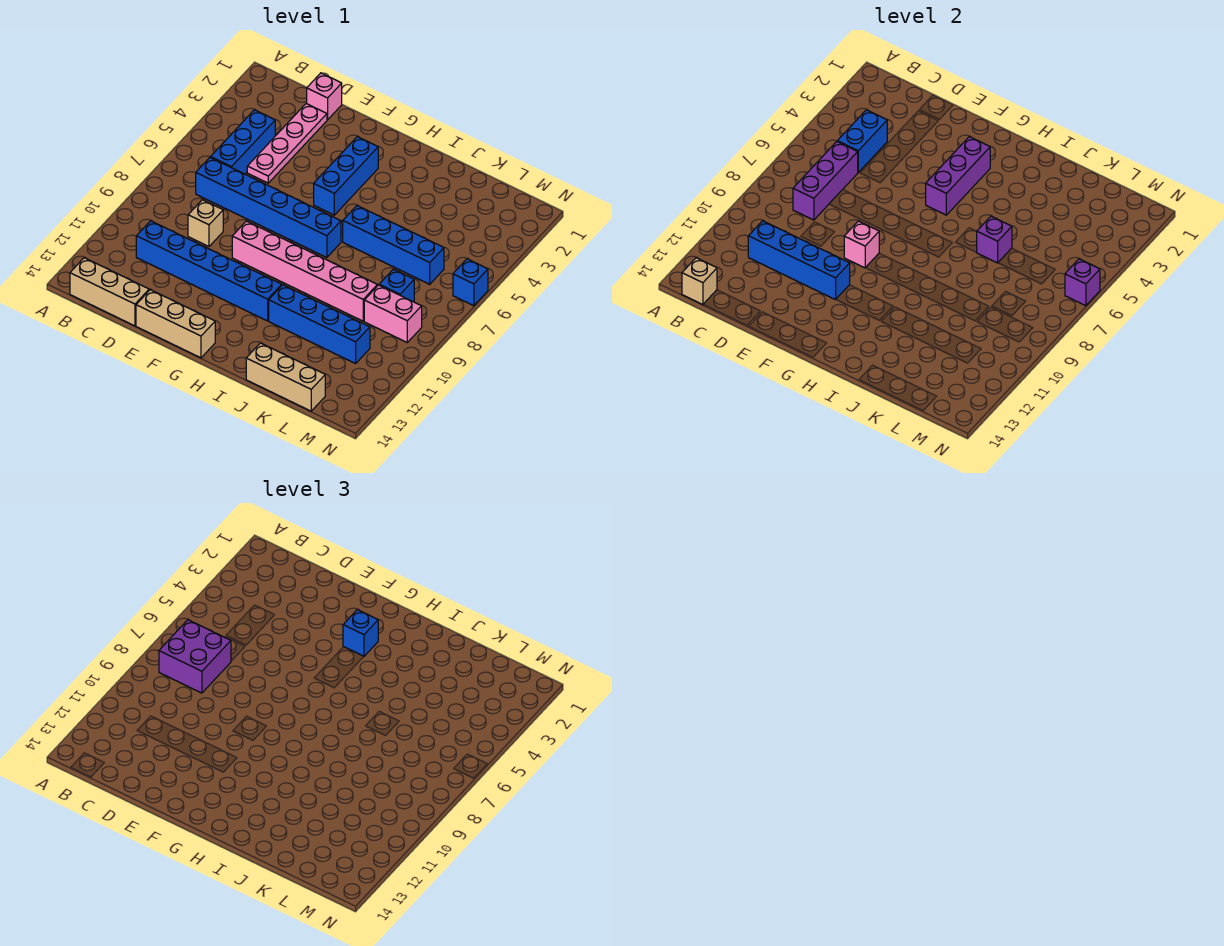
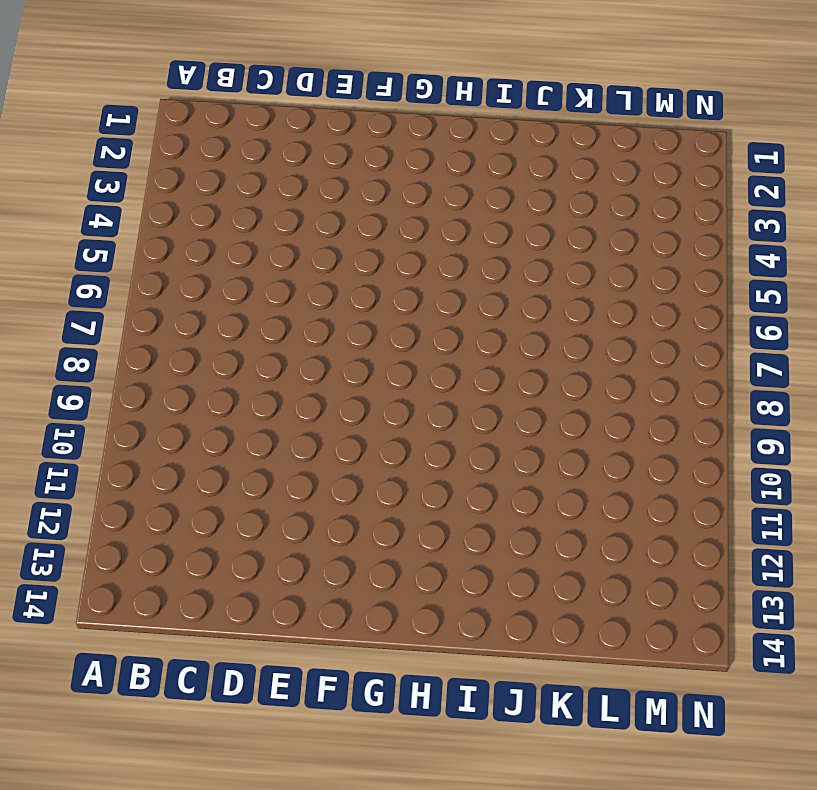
none -> tan 1x3 brick [70,258,149,326]
none -> blue 1x3 brick [211,110,275,174]
none -> blue 1x6 brick [196,157,341,258]

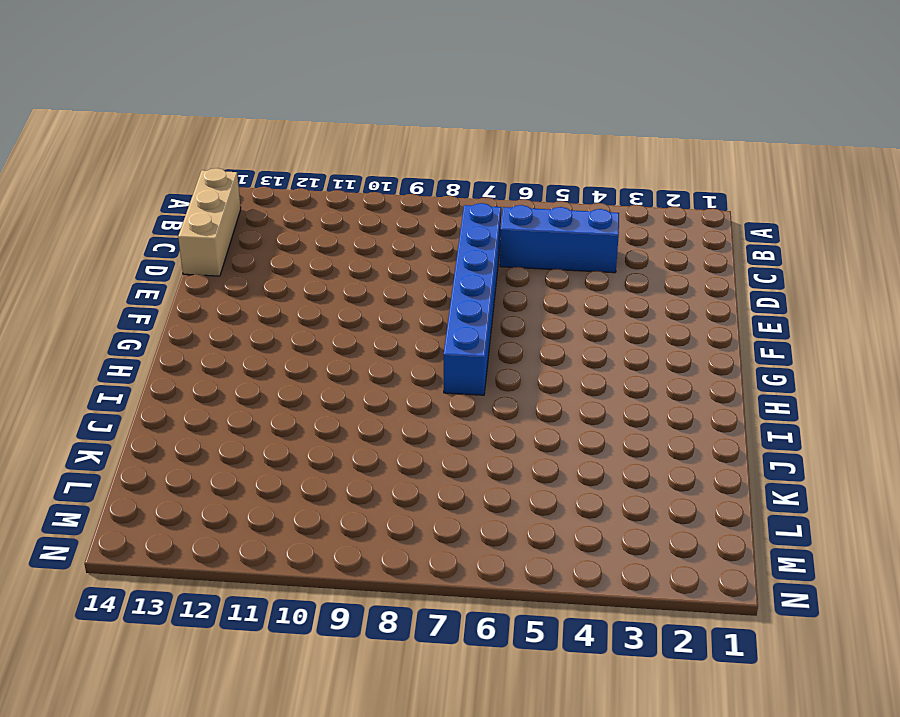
none -> blue 1x6 brick [136,221,282,321]
none -> pink 1x1 brick [307,73,342,120]
none -> pink 1x4 plate [247,104,327,183]

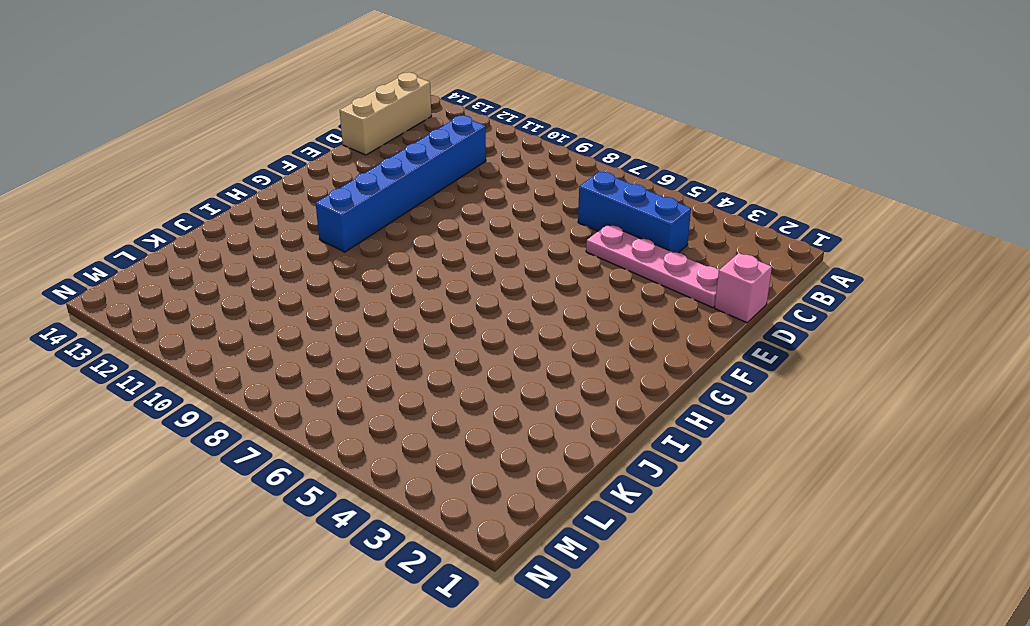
none -> blue 1x6 brick [196,157,341,258]
none -> tan 1x1 brick [188,200,223,246]
none -> tan 1x3 brick [136,290,215,358]

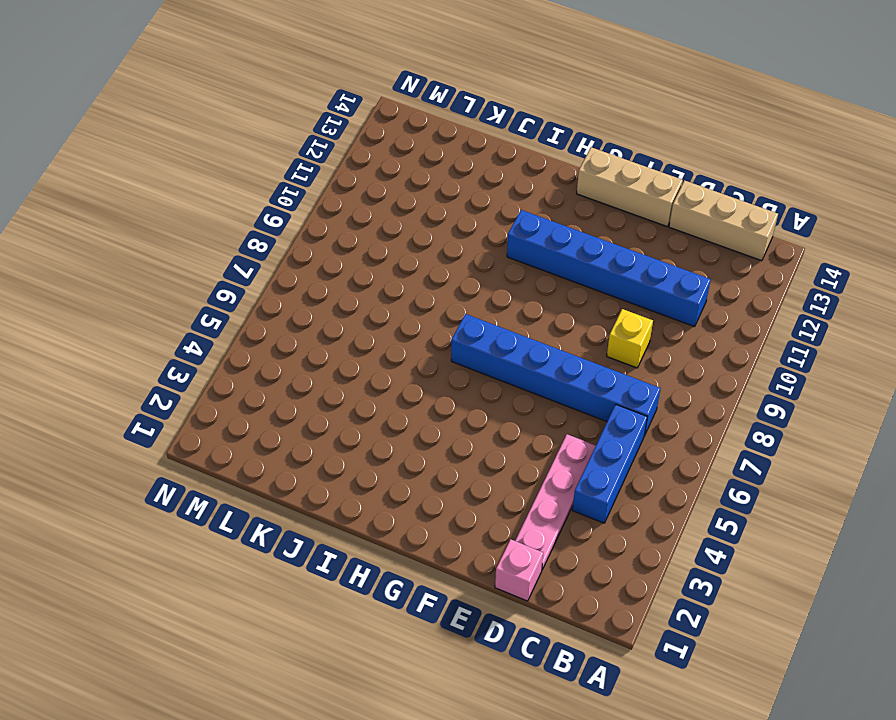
yellow 1x1 brick [607,309,653,368] -> tan 1x1 brick [188,200,223,246]
none -> pink 1x6 brick [232,221,377,321]
none -> blue 1x3 brick [314,137,378,215]
none -> blue 1x4 brick [343,206,444,284]

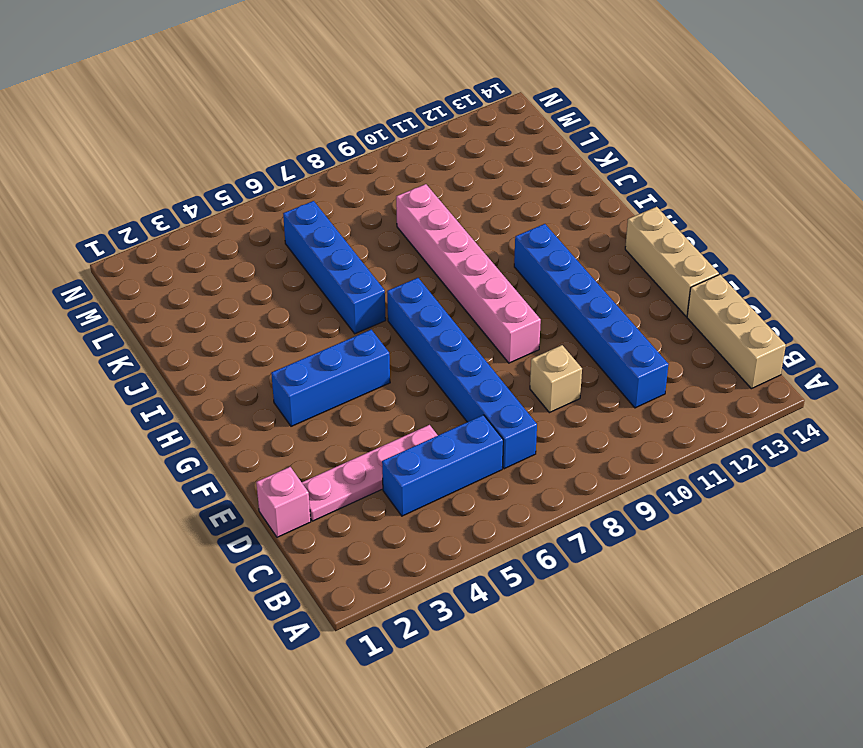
none -> blue 1x4 brick [269,285,370,364]
none -> tan 1x3 brick [246,343,325,411]
none -> blue 1x1 brick [379,269,414,302]

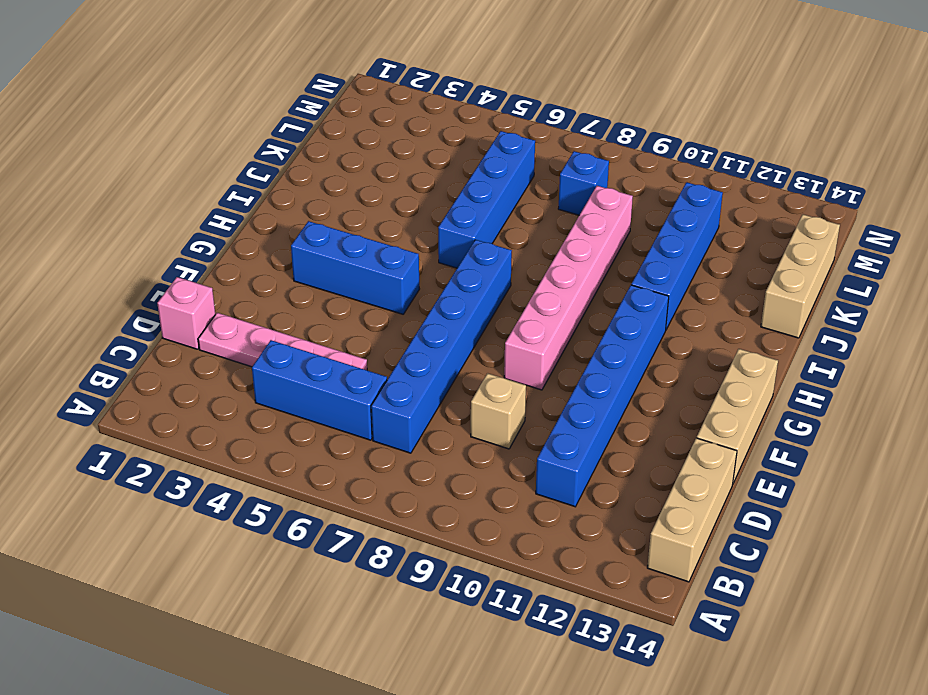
none -> pink 1x2 brick [364,285,422,342]
none -> blue 1x1 brick [453,259,488,306]
none -> tan 1x1 brick [682,258,717,305]

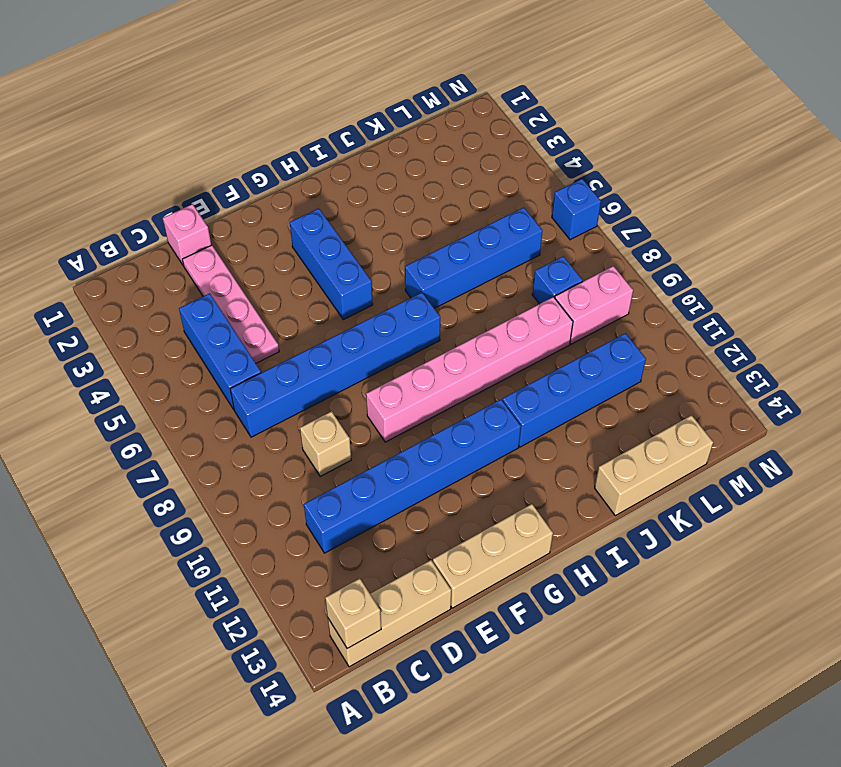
none -> blue 1x2 brick [837,110,887,172]
none -> purple 1x3 brick [793,142,858,220]
none -> blue 1x4 brick [748,221,850,300]

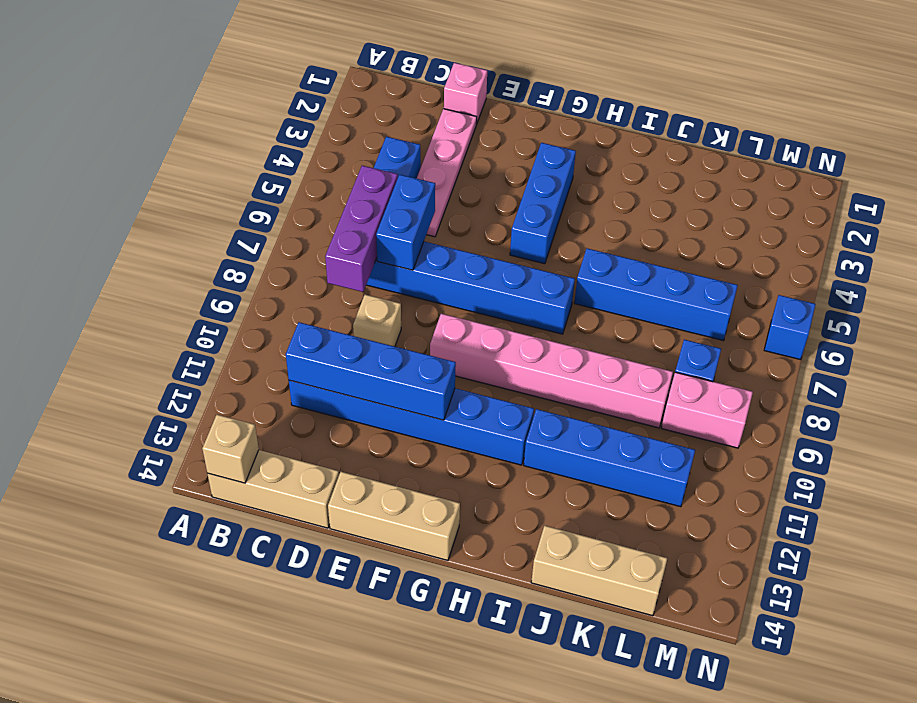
blue 1x2 brick [376,175,435,270] -> blue 1x2 brick moved to [837,110,887,172]
none -> pink 1x1 brick [844,221,879,268]
none -> purple 1x3 brick [926,137,990,215]
none -> purple 1x1 brick [976,216,1012,263]

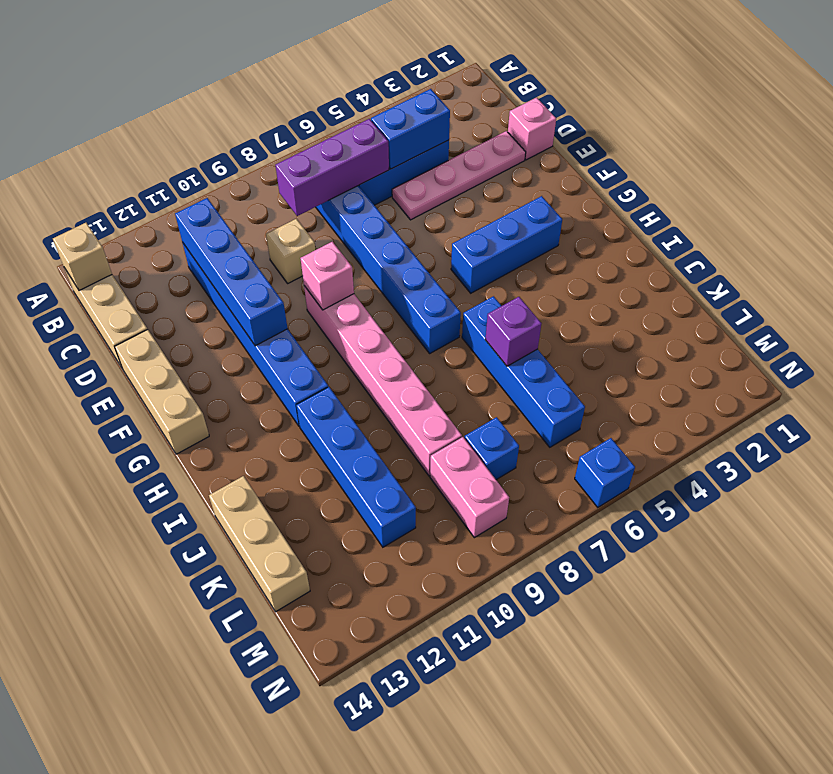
none -> purple 1x3 brick [926,137,990,215]
none -> purple 1x1 brick [1065,259,1100,306]
none -> purple 2x2 brick [159,620,231,693]

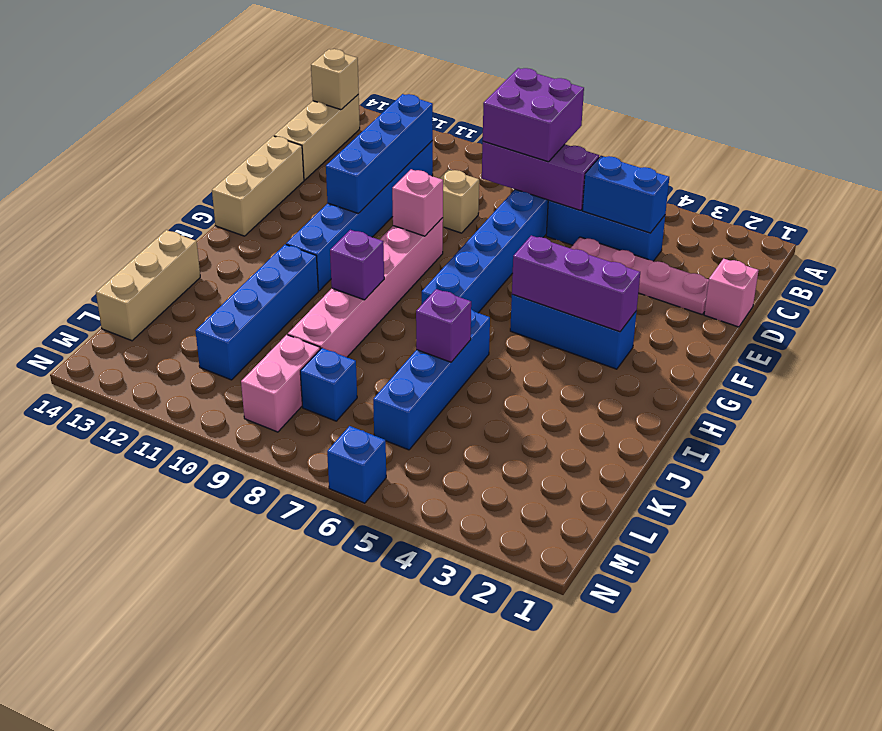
purple 1x1 brick [330,230,384,300] -> purple 1x1 brick moved to [1065,259,1100,306]
none -> blue 1x1 brick [343,610,378,656]

